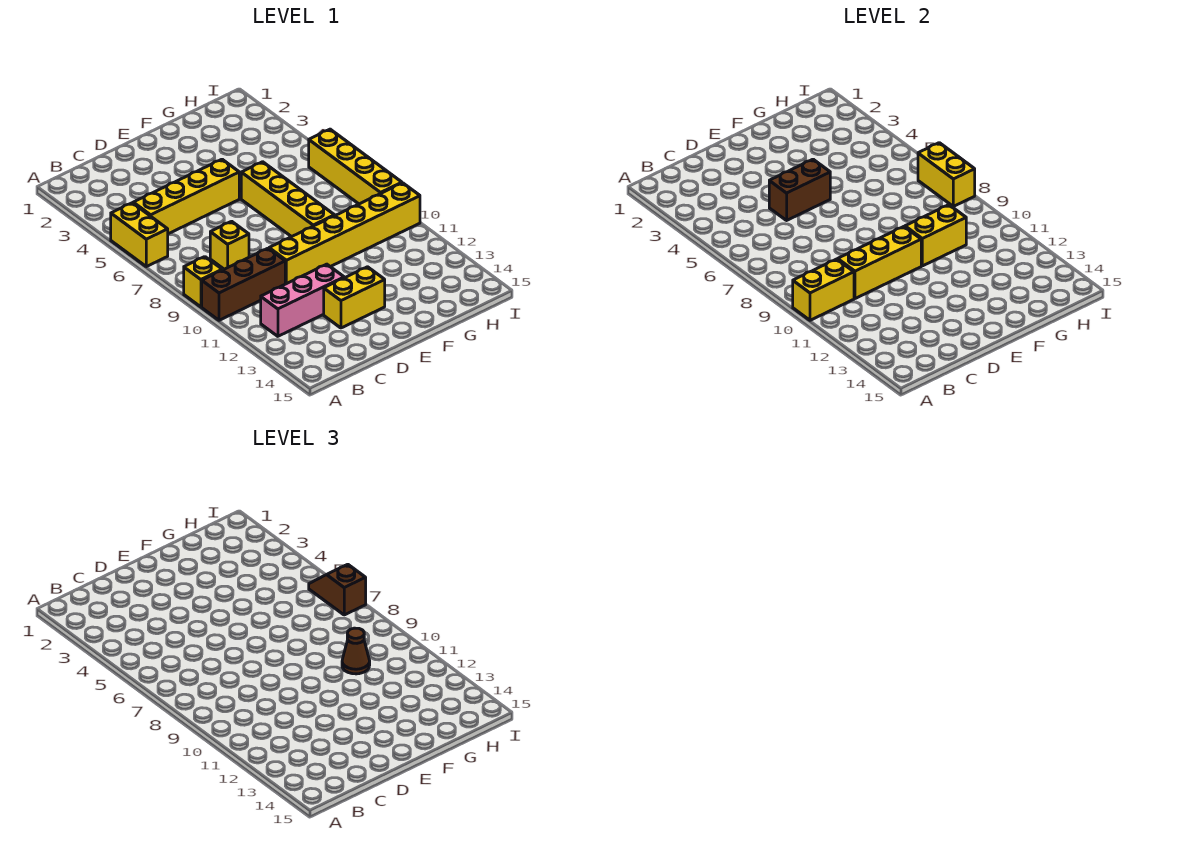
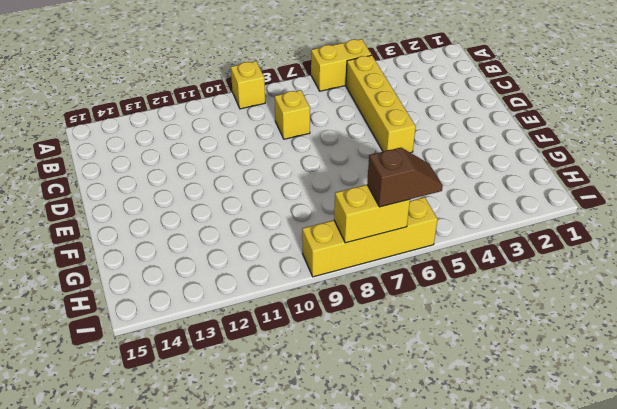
none -> brown 1x3 brick [202,248,285,320]
none -> pink 1x3 brick [261,264,344,336]
none -> yellow 1x6 brick [269,183,420,284]

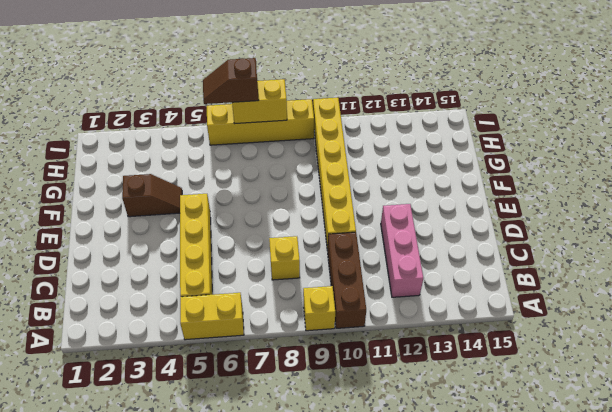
brown 1x2 slope [122,174,182,217] -> none
none -> yellow 1x2 brick [324,267,385,328]
none -> yellow 1x4 brick [241,162,335,237]
none -> yellow 1x2 brick [793,259,854,320]

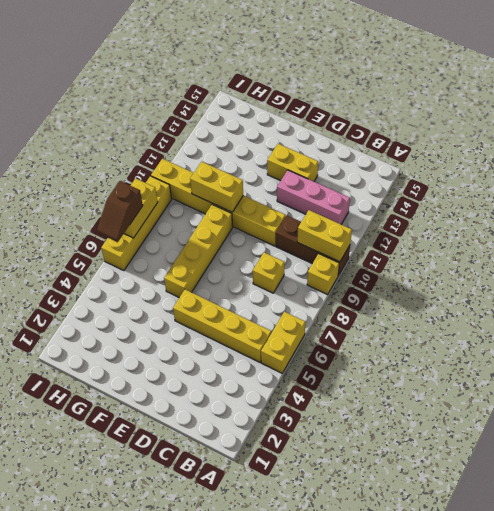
none -> yellow 1x3 brick [838,227,921,299]
none -> brown 1x2 brick [769,159,830,220]
none -> brown 1x1 cone [342,628,370,674]

